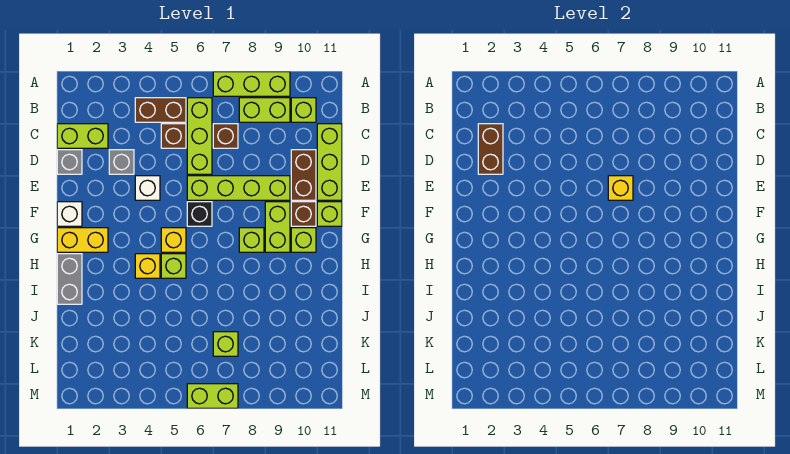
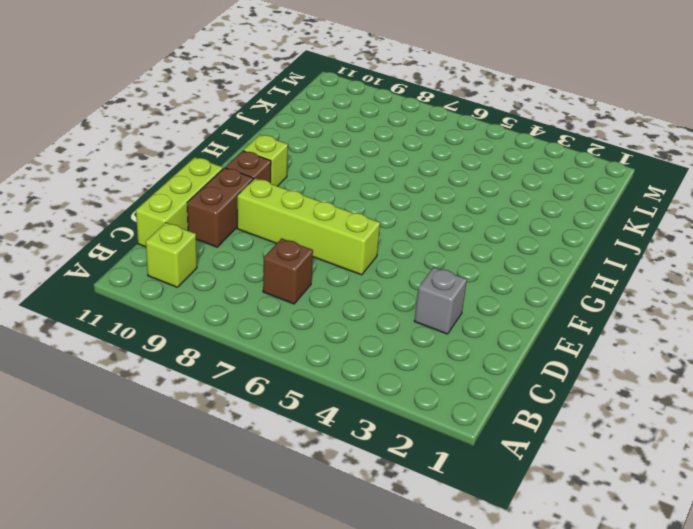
none -> lime 1x3 brick [213,72,290,96]
none -> brown 1x2 brick [135,98,186,122]
none -> lime 1x3 brick [187,98,212,174]
none -> lime 1x2 brick [239,98,290,122]

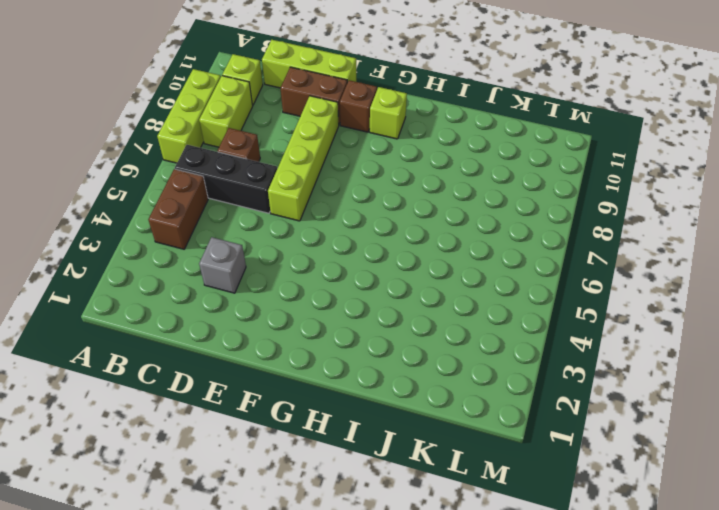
black 1x3 brick [175,145,277,213] -> lime 1x3 brick [187,98,212,174]
none -> lime 1x2 brick [57,124,108,148]
none -> brown 1x1 brick [161,124,186,148]
none -> grey 1x1 brick [57,150,82,174]
none -> white 1x1 brick [135,176,160,200]

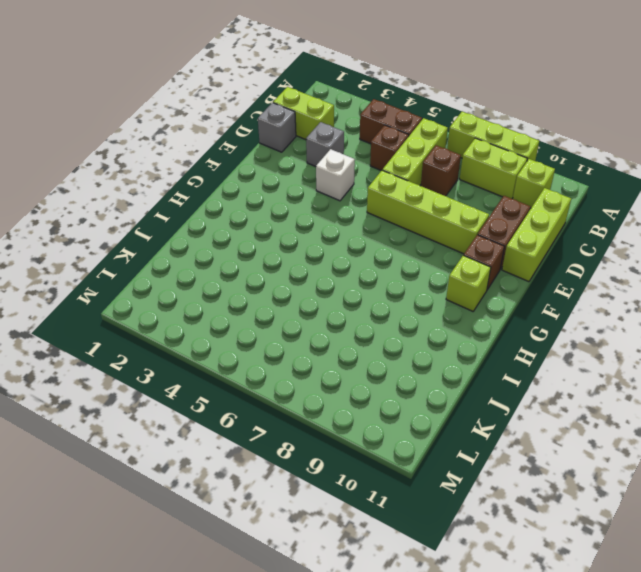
none -> white 1x1 brick [57,202,82,226]
none -> black 1x1 brick [187,202,212,226]
none -> lime 1x2 brick [265,202,290,252]
none -> lime 1x1 brick [317,202,342,226]

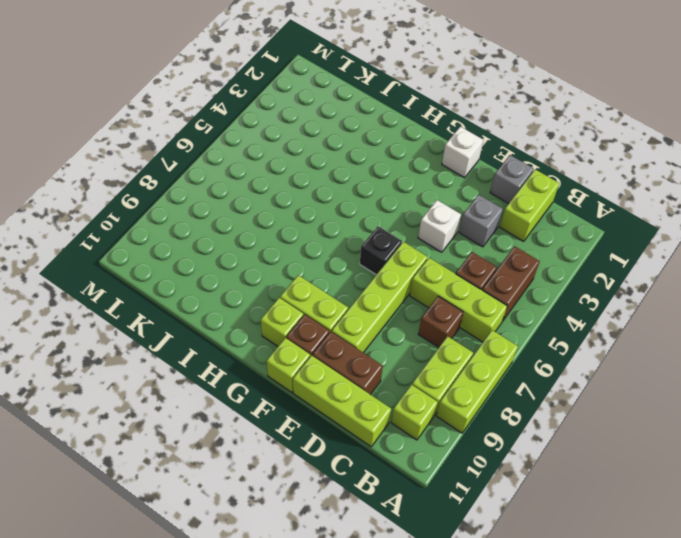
none -> yellow 1x2 brick [57,228,108,252]
none -> yellow 1x1 brick [161,228,186,252]
none -> lime 1x1 brick [239,228,264,252]
none -> grey 1x2 brick [57,254,82,304]

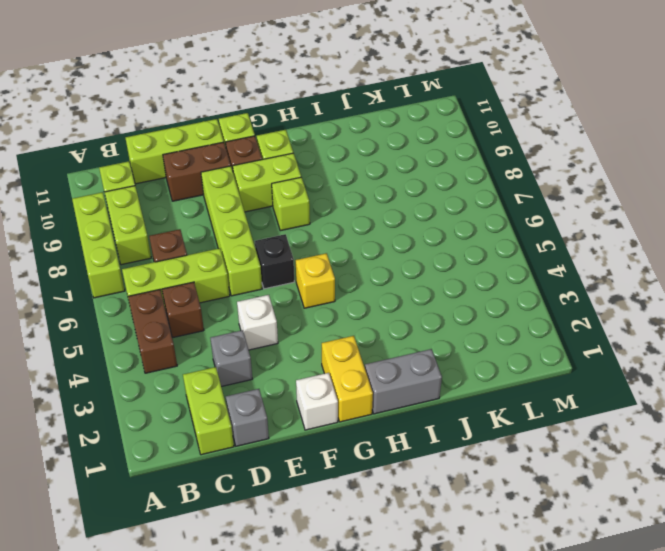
none -> yellow 1x1 brick [135,254,160,278]
none -> lime 1x1 brick [161,254,186,278]
none -> lime 1x1 brick [213,332,238,356]
none -> lime 1x2 brick [187,384,238,408]

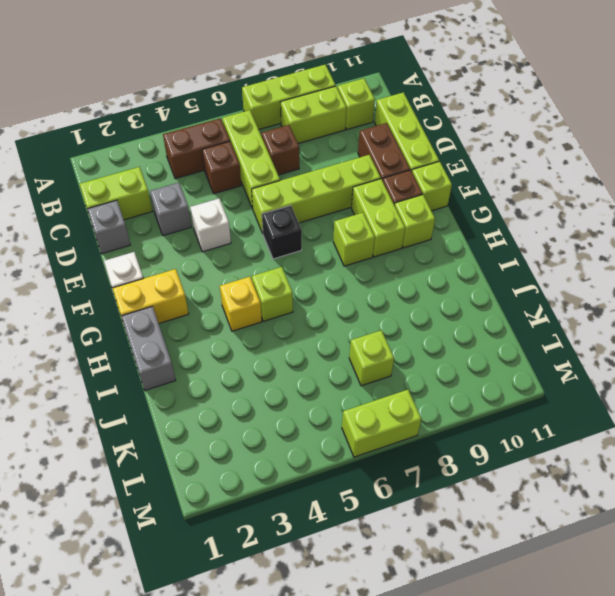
none -> yellow 1x1 brick [161,228,186,252]
none -> brown 1x2 brick [478,124,503,174]
none -> yellow 1x1 brick [608,176,633,200]

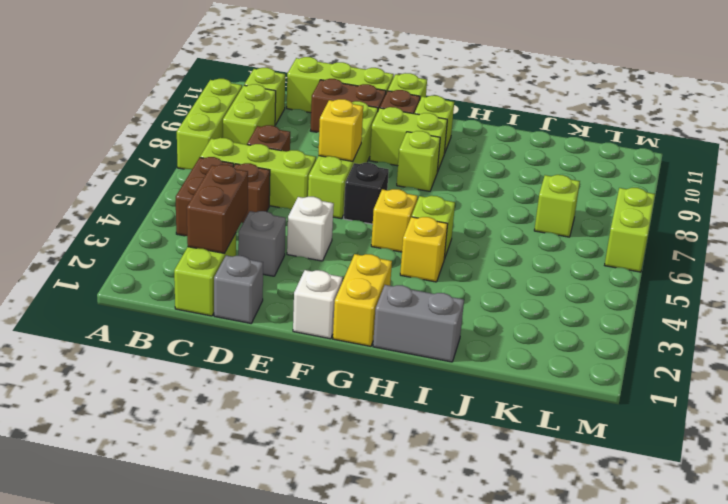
brown 1x2 brick [187,165,248,253] -> brown 1x2 brick turned to [478,124,503,174]

